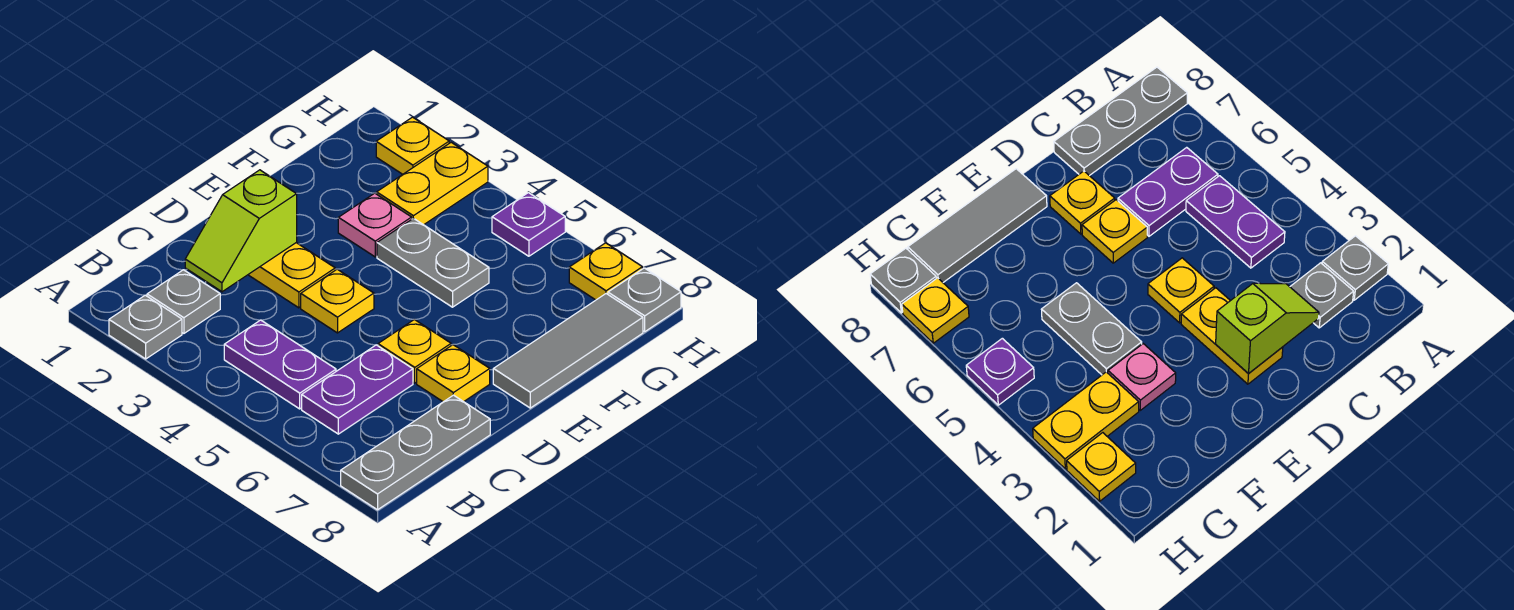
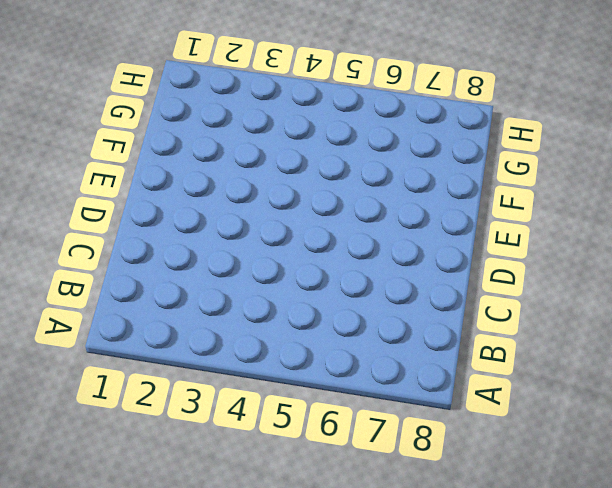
none -> grey 1x1 plate [109,295,182,359]
none -> grey 1x3 plate [341,395,490,510]
none -> grey 1x1 plate [147,270,220,333]

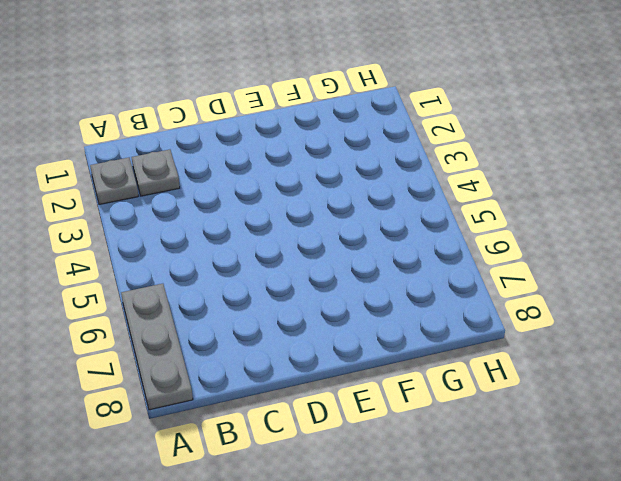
grey 1x3 plate [121,284,193,410] -> grey 1x3 plate turned to [341,395,490,510]
none -> purple 1x2 plate [224,320,336,409]
none -> purple 1x2 plate [302,345,413,434]
none -> yellow 1x2 plate [248,243,335,308]

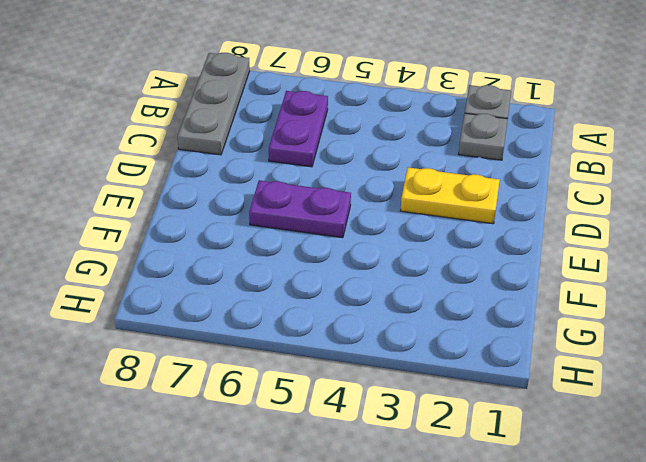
purple 1x2 plate [249,180,351,238] -> purple 1x2 plate moved to [224,320,336,409]
none -> yellow 1x1 plate [301,269,374,333]
none -> yellow 1x1 plate [378,319,451,383]
none -> yellow 1x1 plate [417,345,490,402]

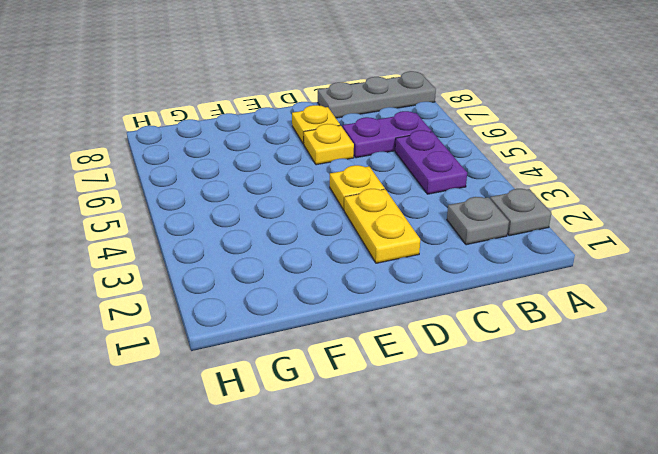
none -> grey 1x3 tile [493,294,643,408]
none -> pink 1x1 plate [338,193,412,257]
none -> grey 1x2 plate [377,218,489,307]

